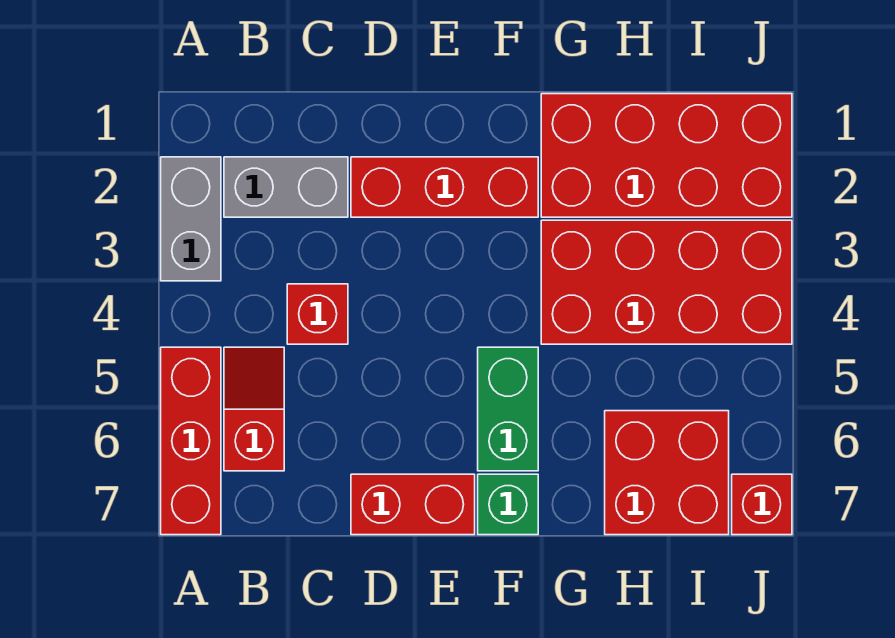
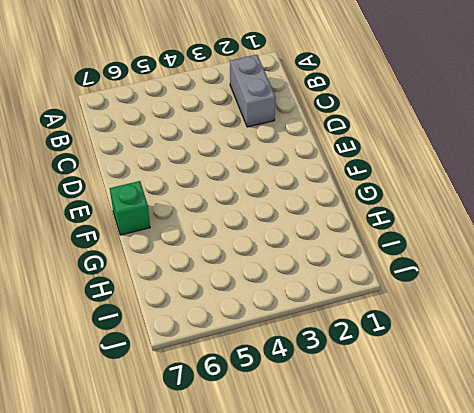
none -> grey 1x2 brick [161,157,221,281]
none -> red 1x3 brick [161,347,221,535]
none -> red 1x2 slope [224,347,284,471]

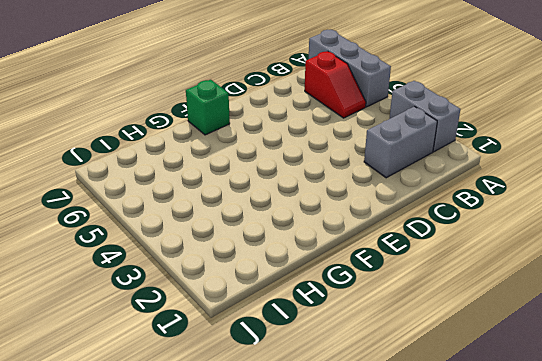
grey 1x3 brick [309,30,391,107] -> red 1x3 brick [161,347,221,535]
none -> red 1x1 brick [287,284,348,344]
none -> red 1x3 brick [351,157,538,217]
none -> red 1x2 brick [351,474,475,535]

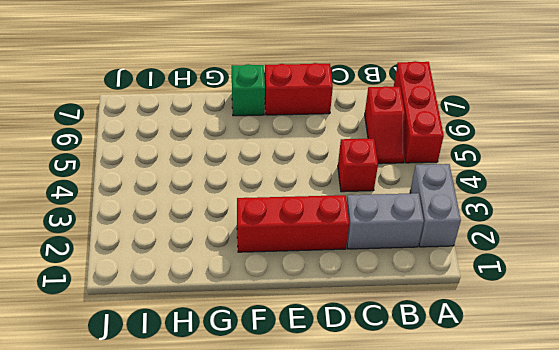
none -> green 1x2 brick [478,347,538,471]
none -> red 2x4 brick [541,94,792,217]
none -> red 2x4 brick [541,220,792,344]

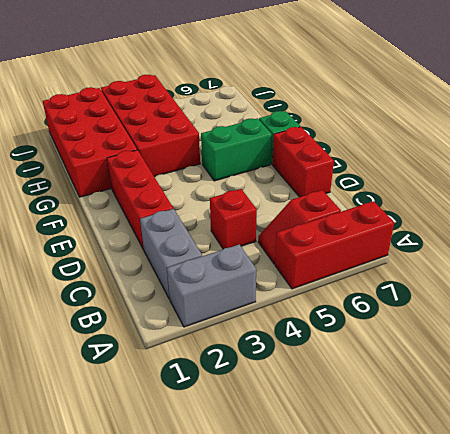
none -> red 2x2 brick [605,411,729,535]
none -> red 1x1 brick [732,474,792,535]

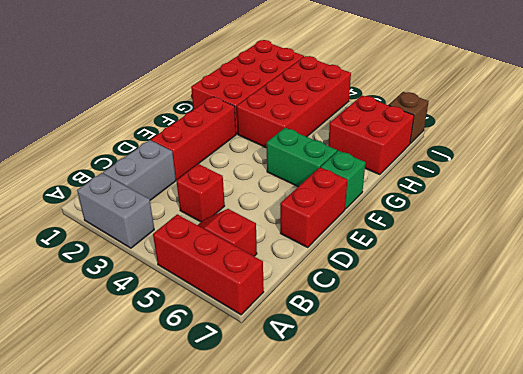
brown 1x1 brick [389,92,429,143] -> red 1x1 brick [732,474,792,535]

